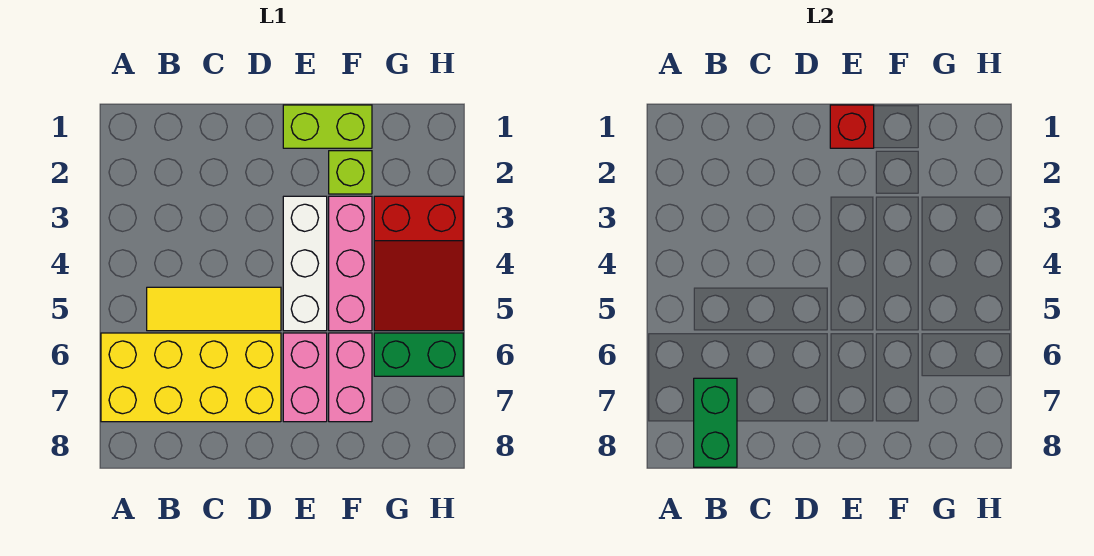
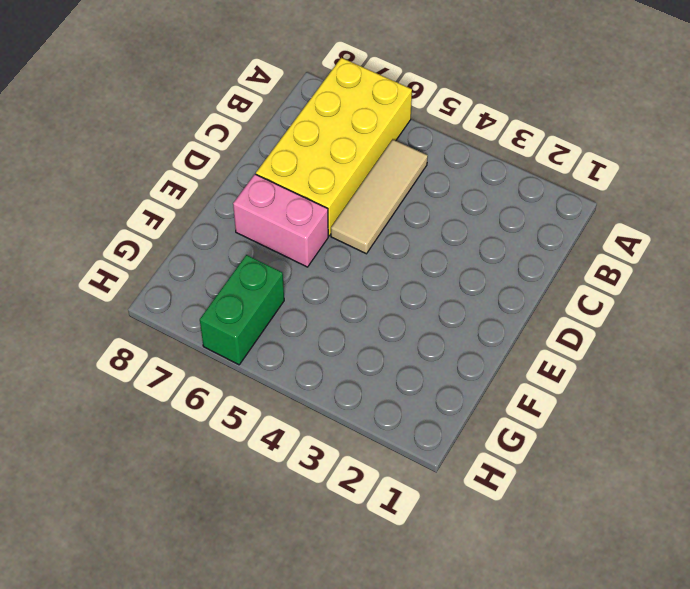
tan 1x3 tile [331,140,428,254] -> yellow 1x3 tile [147,287,281,331]
none -> lime 1x2 brick [283,105,372,148]
none -> white 1x3 brick [283,196,327,331]
none -> lime 1x1 brick [329,151,372,194]

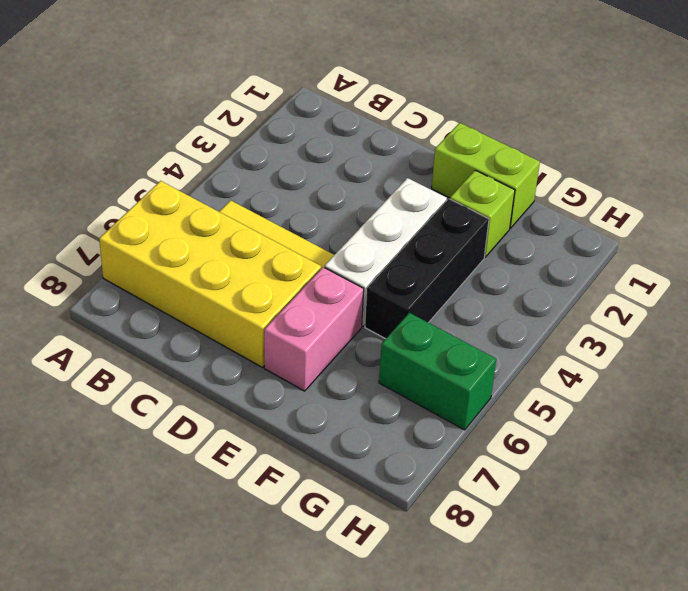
black 1x3 brick [365,199,489,339] -> pink 1x3 brick [329,196,372,331]
none -> pink 1x2 brick [329,333,372,422]
none -> red 2x3 slope [374,196,463,331]
none -> green 1x2 brick [694,378,737,467]

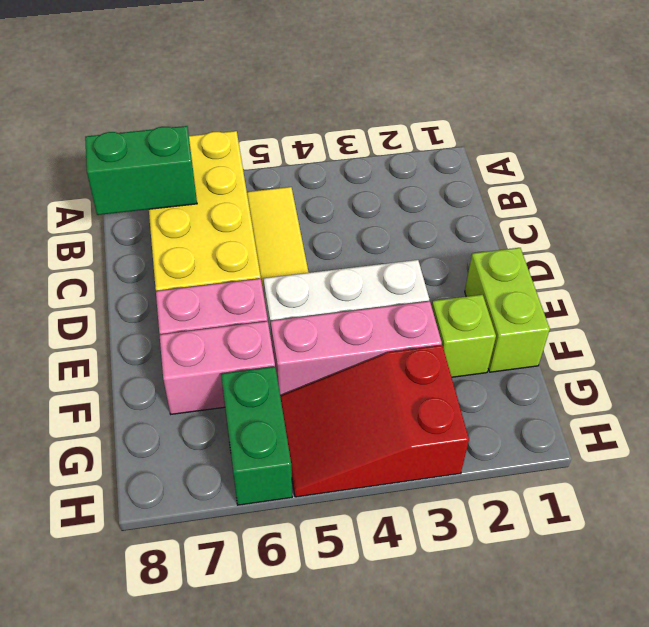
none -> red 1x1 brick [830,105,874,148]

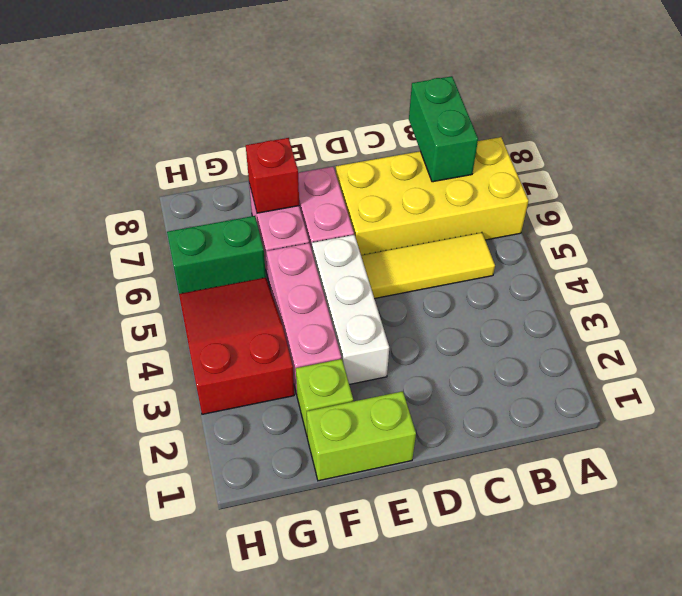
red 1x1 brick [246,138,299,213] -> red 1x1 brick moved to [830,105,874,148]

